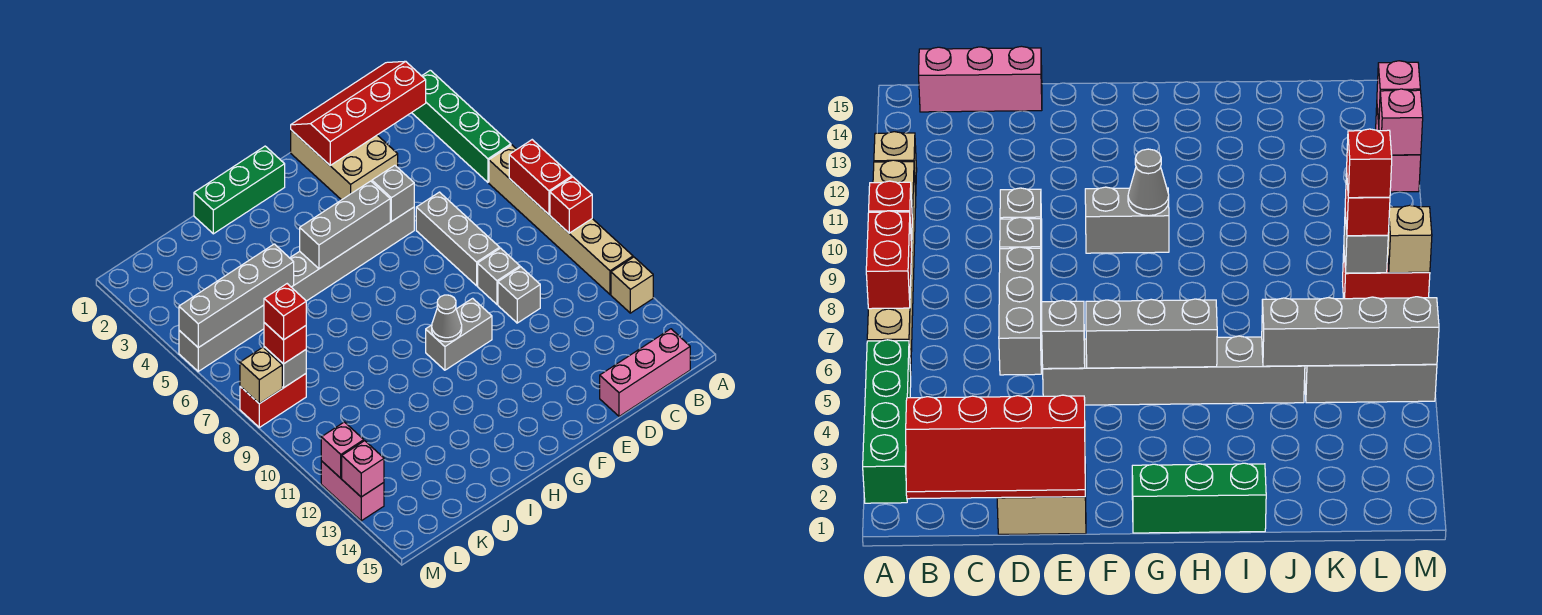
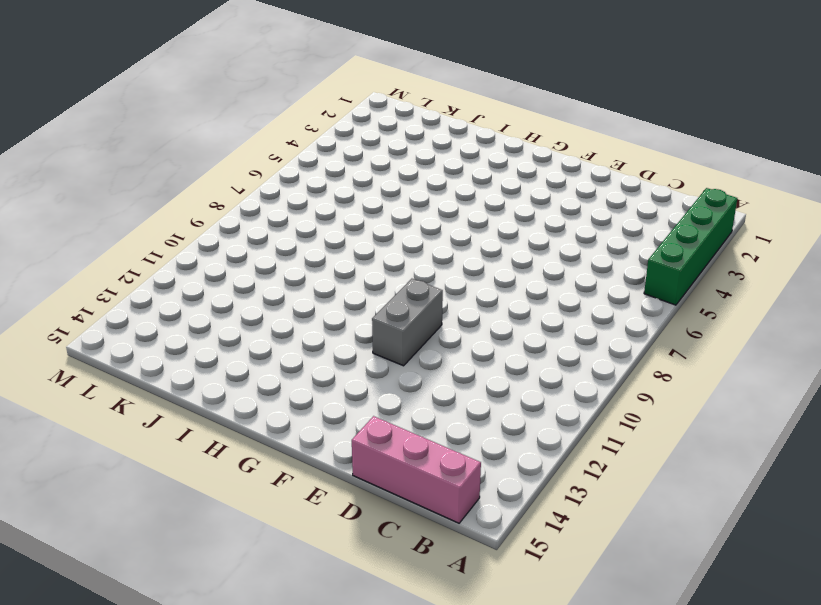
grey 1x2 brick [372,279,443,366] -> grey 1x2 brick turned to [426,298,492,370]
none -> tan 1x6 brick [489,145,633,294]
none -> tan 1x1 brick [611,257,653,313]
none -> tan 2x3 brick [291,130,398,200]

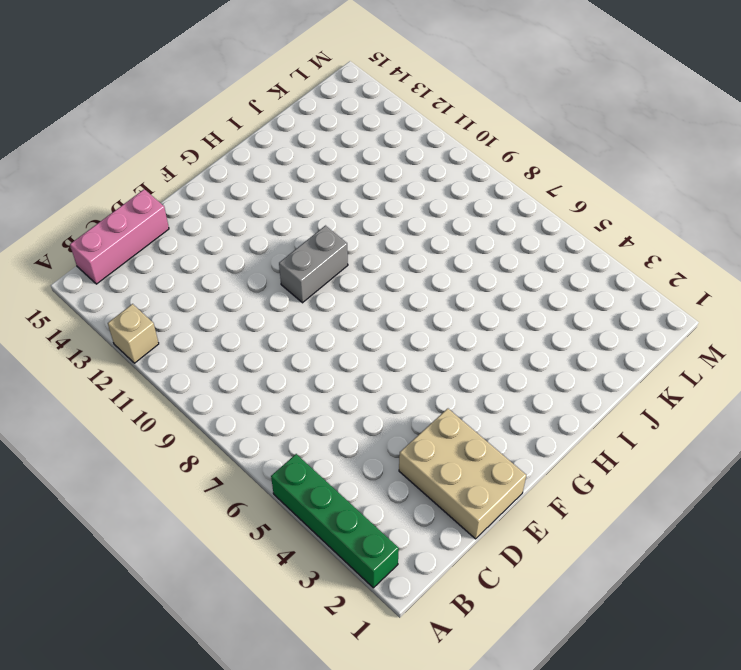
none -> tan 1x6 brick [489,145,633,294]
none -> grey 1x3 brick [416,192,500,286]
none -> grey 1x1 brick [478,248,520,304]

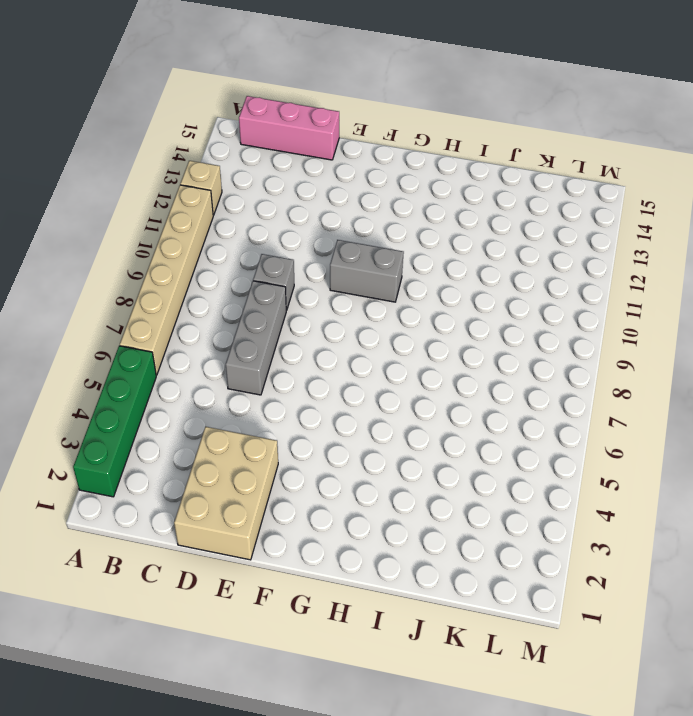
none -> grey 1x1 brick [498,267,540,323]
none -> grey 1x6 brick [290,207,414,301]
none -> green 1x3 brick [194,146,285,234]

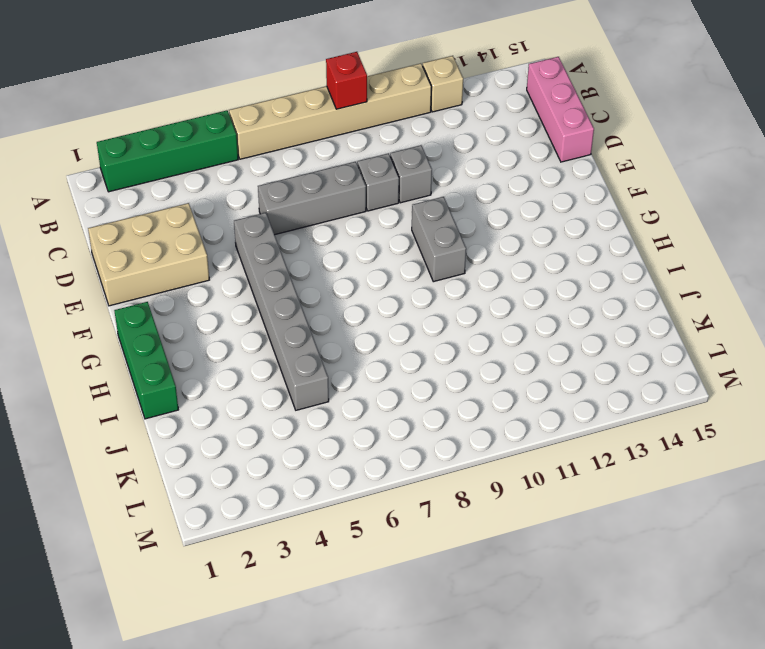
none -> grey 1x3 brick [179,305,264,371]
none -> red 1x2 brick [240,374,306,427]
none -> pink 1x2 brick [321,461,384,521]

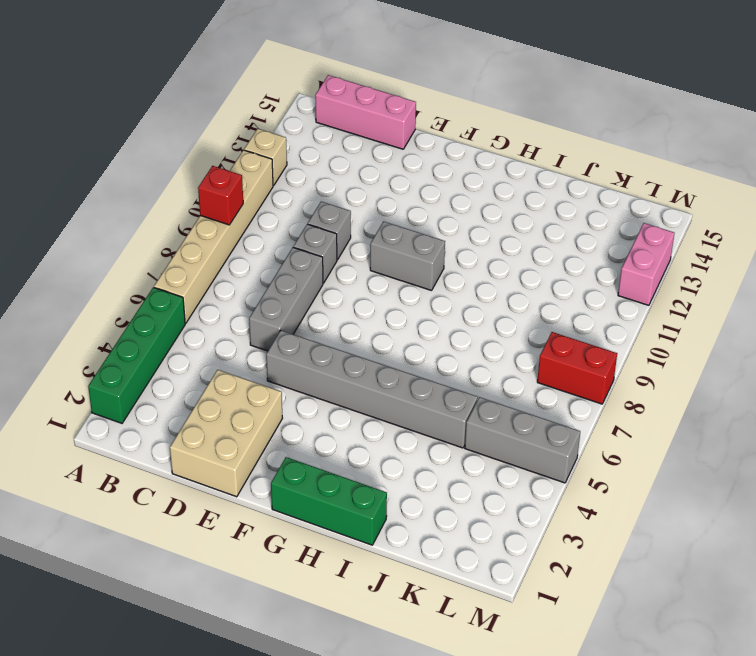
none -> red 1x2 brick [509,140,572,214]
none -> red 2x4 slope [291,61,426,166]
none -> grey 1x1 brick [372,165,414,222]

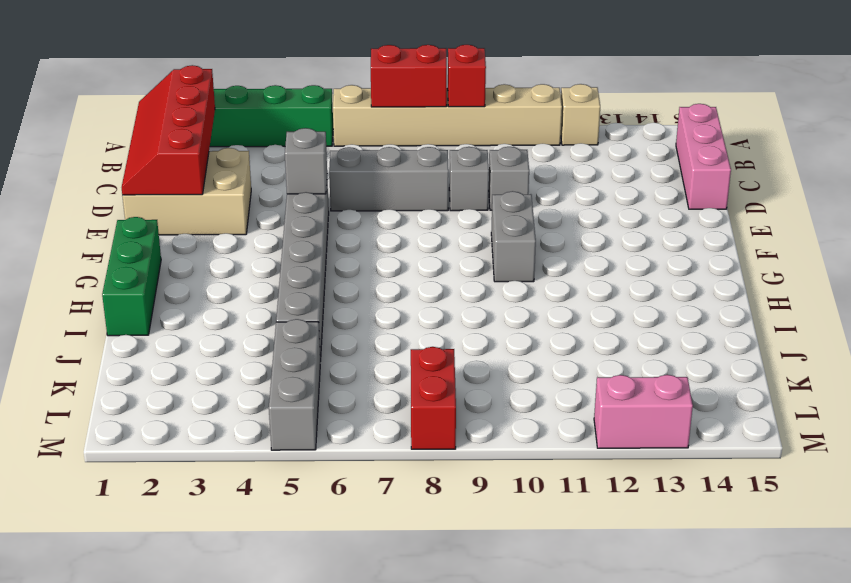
none -> grey 1x3 brick [300,181,390,269]
none -> grey 1x1 cone [432,295,462,342]
none -> grey 1x4 brick [179,244,294,348]

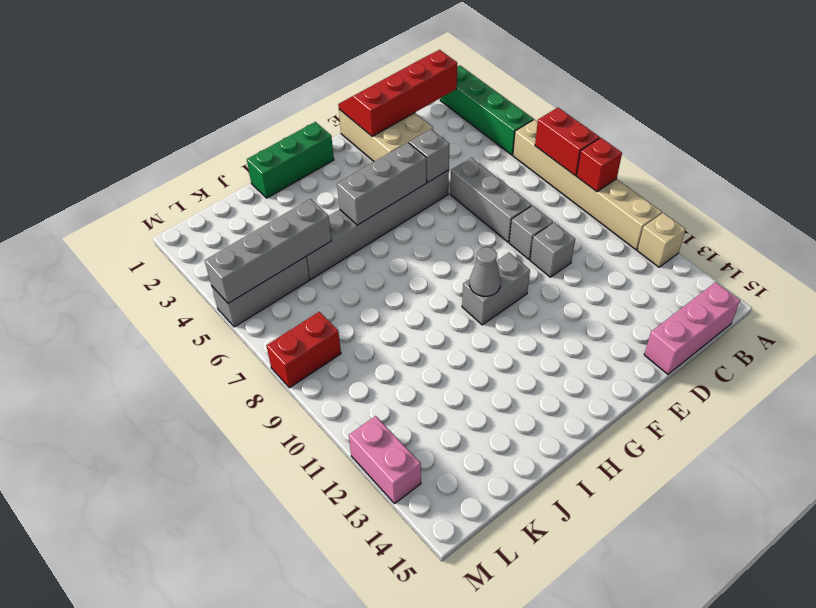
none -> grey 1x1 brick [264,347,306,388]
none -> tan 1x1 brick [240,347,282,404]
none -> pink 1x1 brick [321,422,364,478]

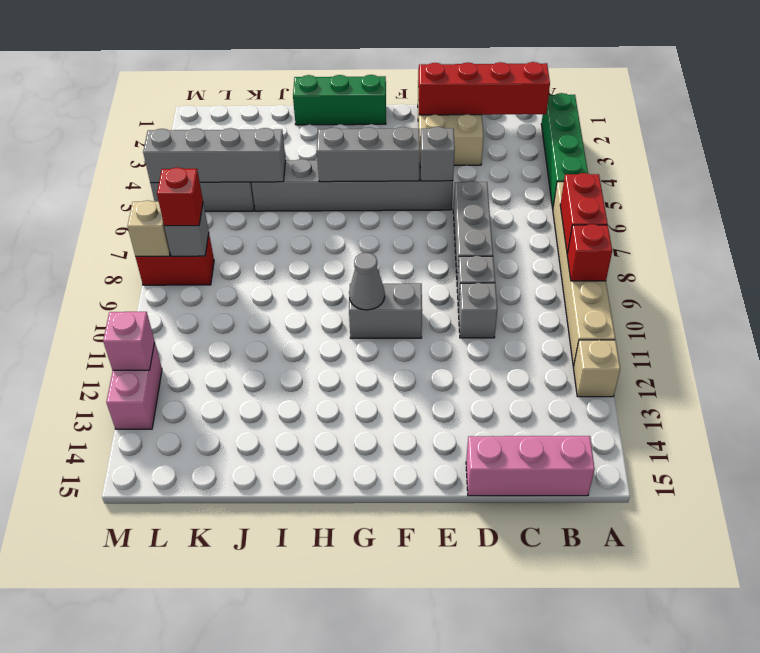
none -> pink 1x1 brick [342,441,384,497]
none -> red 1x1 brick [264,284,306,340]

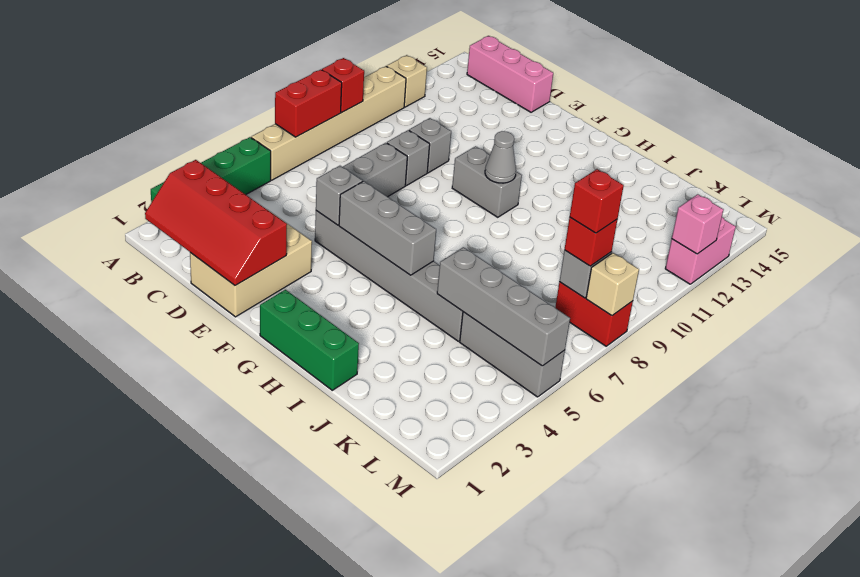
none -> pink 1x1 brick [342,441,384,497]

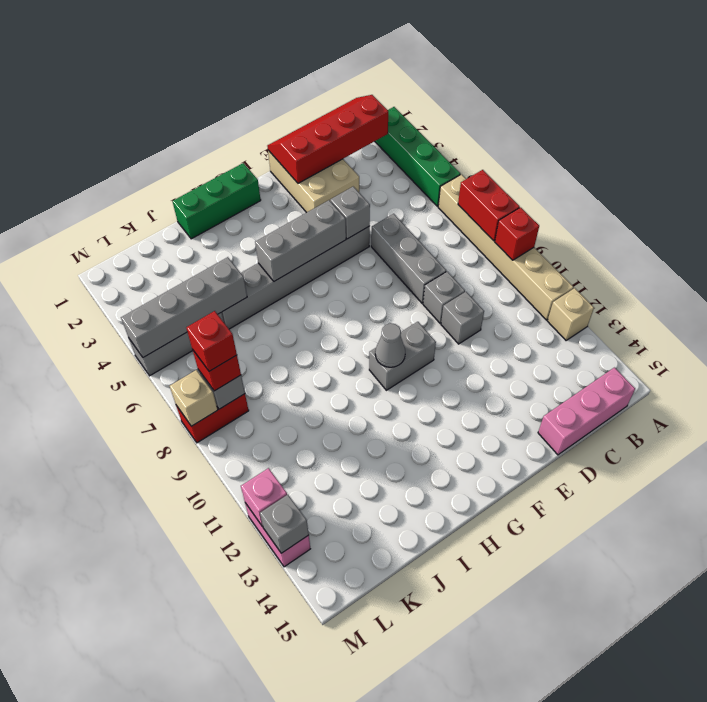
grey 1x1 brick [260,495,309,553] -> pink 1x1 brick [342,441,384,497]

